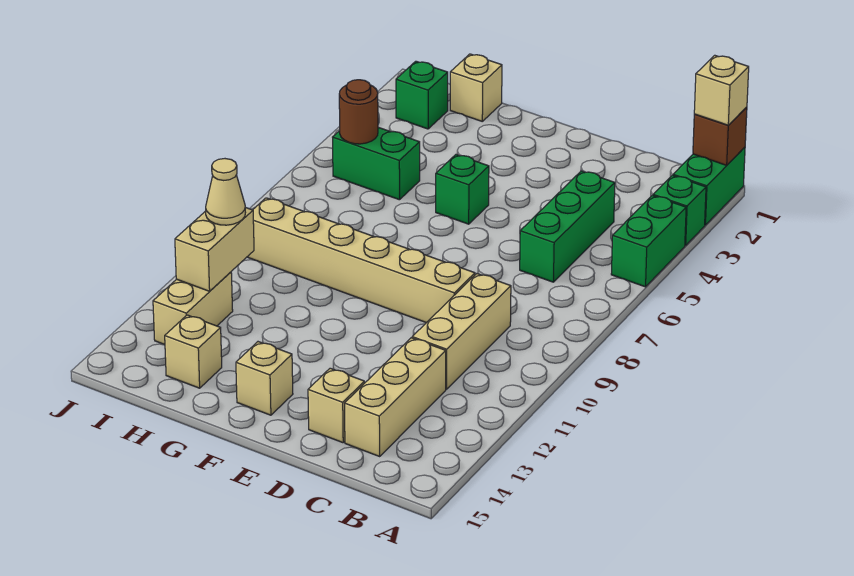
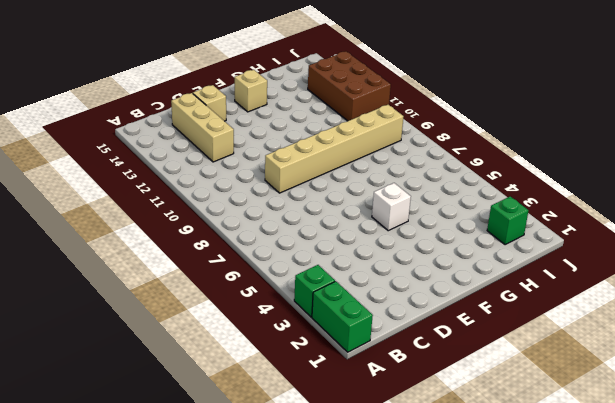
white 1x1 brick [372,183,411,231] -> green 1x1 brick [436,155,489,224]
brown 2x3 brick [308,52,391,121] -> tan 1x2 brick [153,272,233,345]
none -> green 1x2 brick [611,195,686,287]
none -> green 1x3 brick [520,171,615,282]
none -> tan 1x3 brick [412,274,511,389]

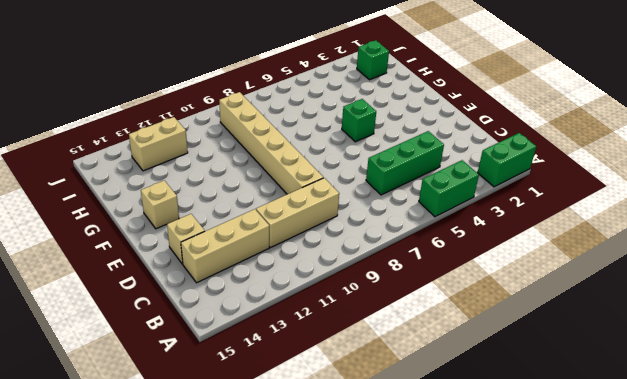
none -> green 1x1 brick [653,175,706,245]
none -> tan 1x1 brick [450,54,502,121]
none -> green 1x2 brick [333,127,420,200]

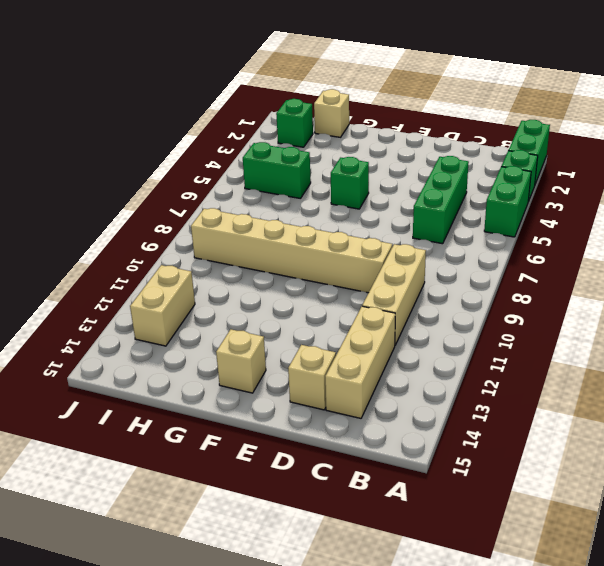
none -> tan 1x1 brick [165,315,222,388]
none -> brown 1x1 brick [693,107,747,165]
none -> brown 1x1 round brick [339,80,378,144]

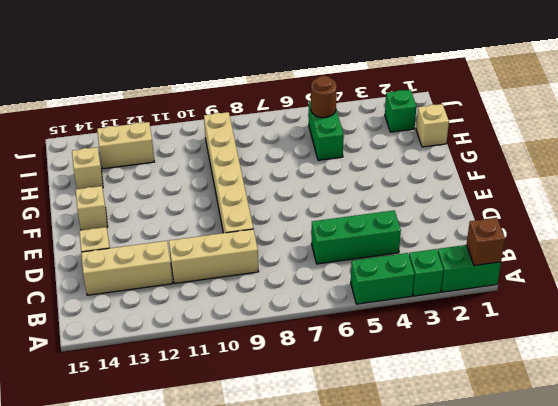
none -> green 1x1 brick [436,155,489,224]
none -> tan 1x2 brick [175,207,254,291]
none -> tan 1x1 brick [694,55,749,125]

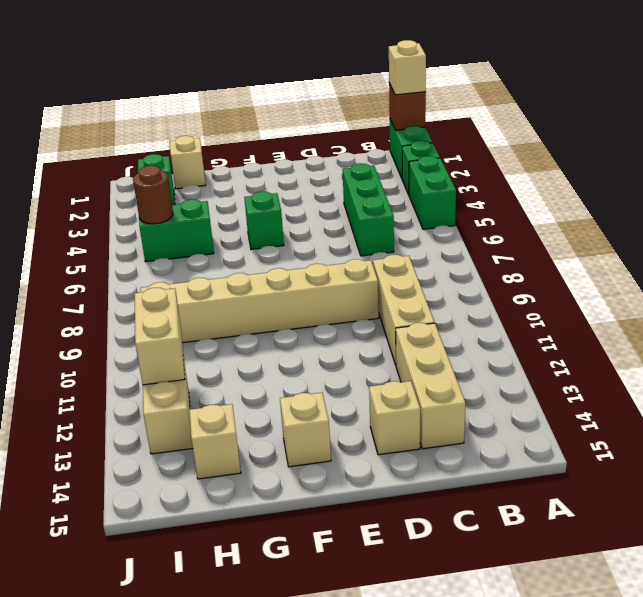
none -> tan 1x1 cone [206,159,245,225]

